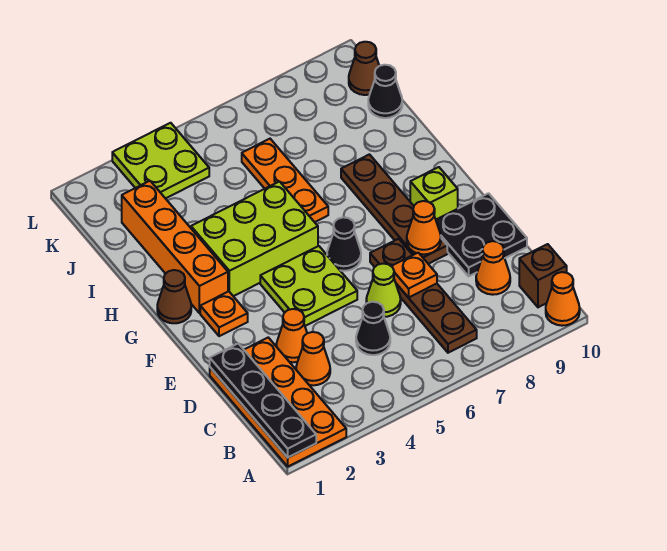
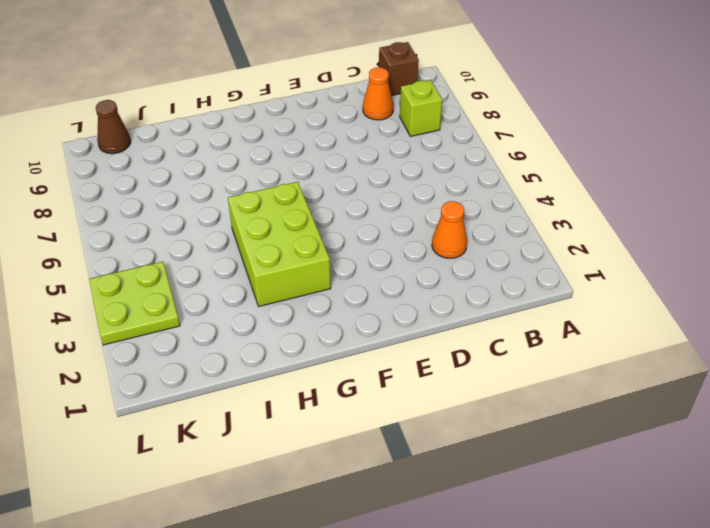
lime 1x1 brick [400,80,442,136] -> lime 1x1 brick moved to [410,167,458,219]
none -> orange 2x4 plate [210,338,346,466]
none -> orange 1x1 cone [546,272,580,326]
none -> brown 1x4 plate [370,239,477,353]

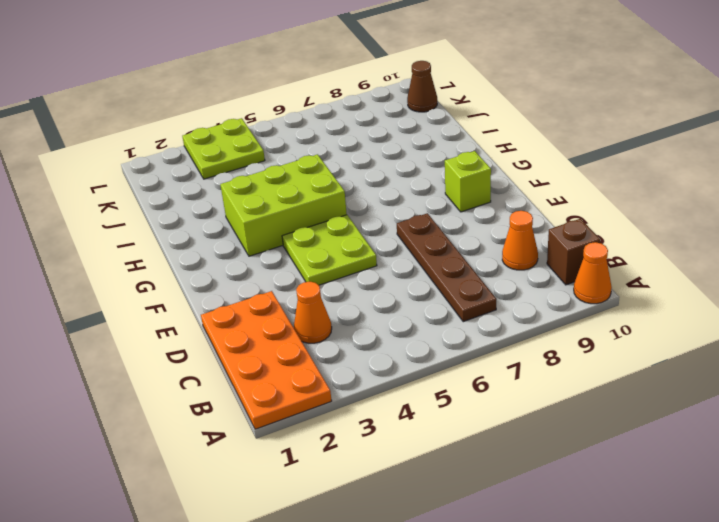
none -> black 1x1 cone [356,302,390,355]
none -> orange 1x1 cone [276,309,307,362]
none -> lime 1x1 cone [366,264,401,317]

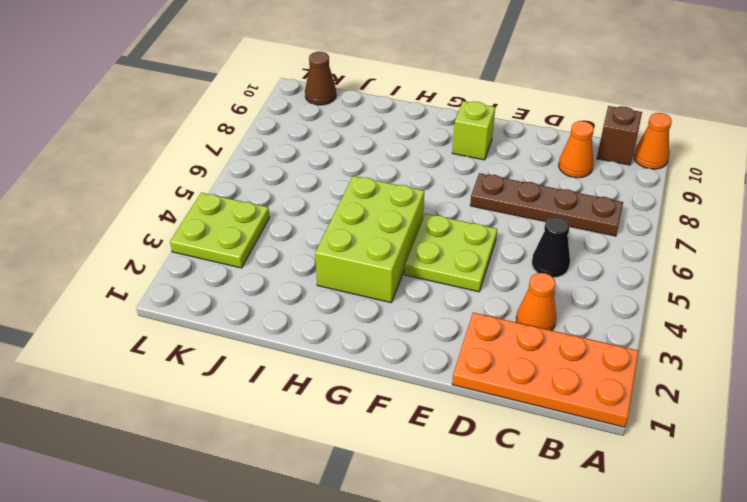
none -> orange 1x1 cone [276,309,307,362]
none -> lime 1x1 cone [366,264,401,317]
none -> black 2x2 plate [436,193,527,276]

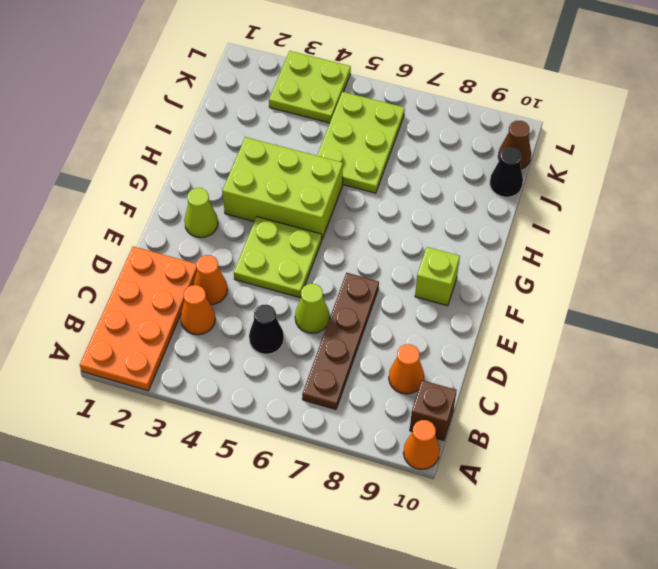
lime 1x1 cone [184,188,218,238] -> orange 1x1 plate [200,291,248,336]
lime 2x3 plate [317,92,405,193] -> orange 1x3 plate [242,139,328,222]
none -> black 2x2 plate [436,193,527,276]
none -> brown 1x4 plate [341,154,447,264]
none -> black 1x1 cone [327,217,361,271]

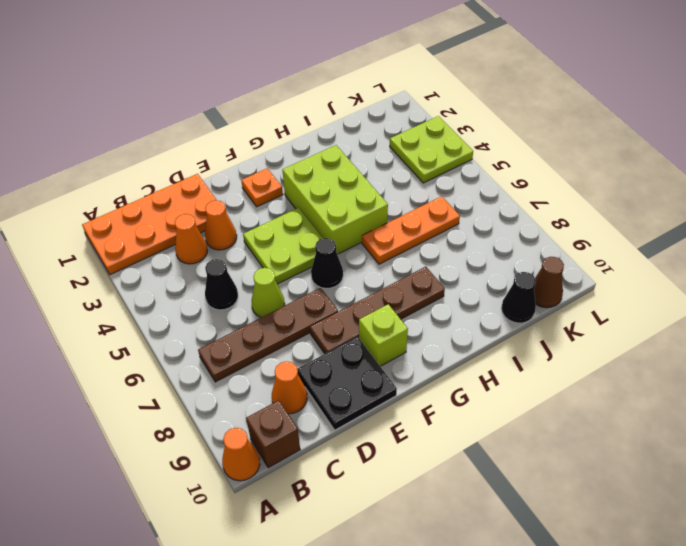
none -> brown 1x1 cone [157,270,191,323]
none -> orange 1x4 brick [122,181,228,313]
none -> black 1x4 plate [210,343,316,457]

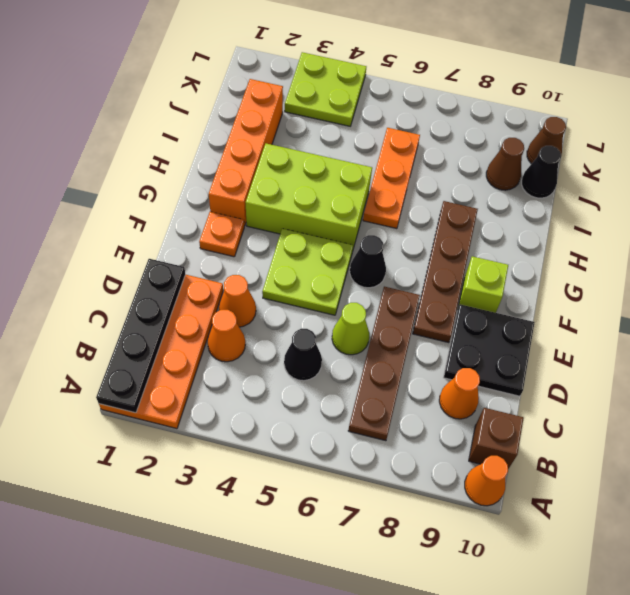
brown 1x1 cone [486,138,524,190] -> brown 1x1 cone moved to [157,270,191,323]
none -> orange 1x1 plate [391,253,437,298]
none -> orange 1x1 cone [407,201,441,254]

